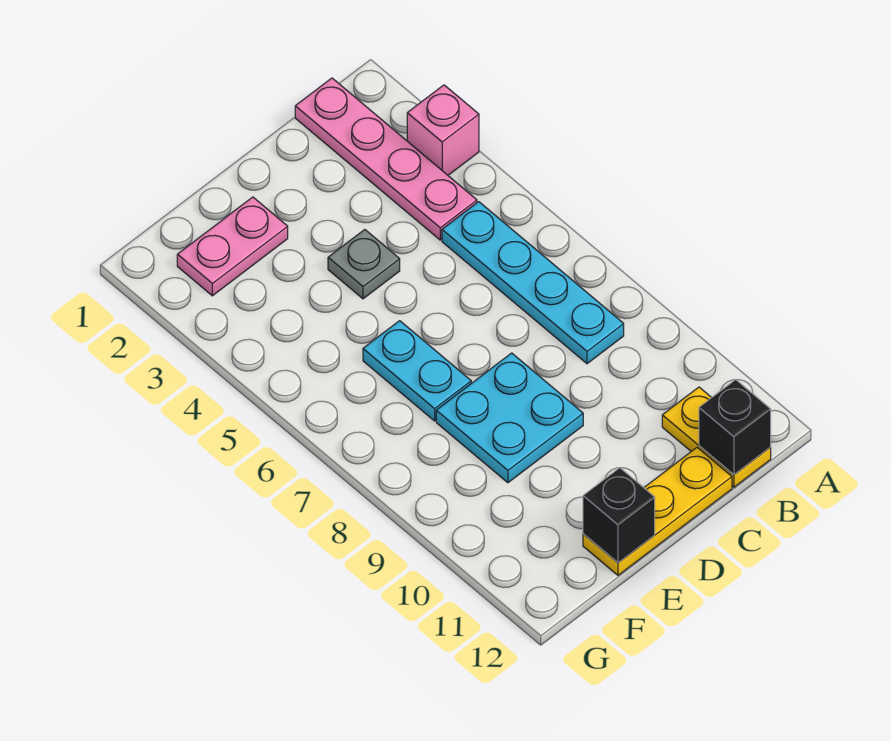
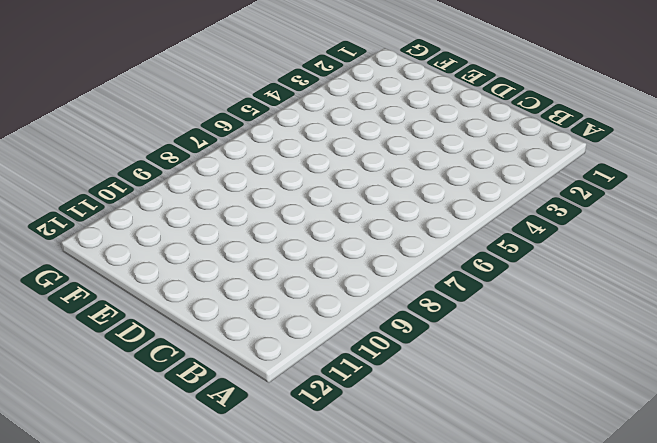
none -> pink 1x1 brick [407,85,479,175]
none -> pink 1x4 plate [295,78,477,240]

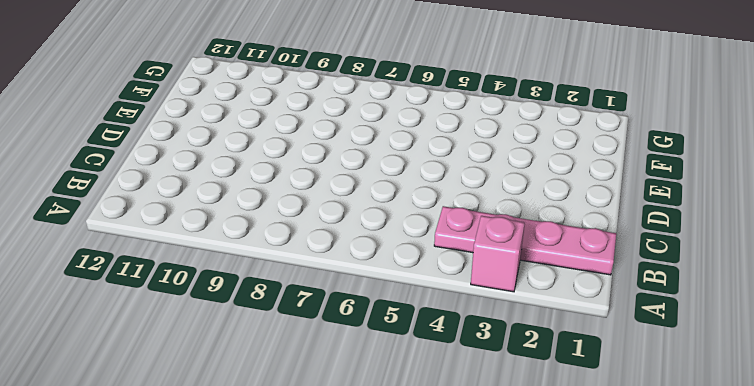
none -> cyan 1x4 plate [442,202,624,364]
none -> yellow 1x2 plate [662,387,771,487]

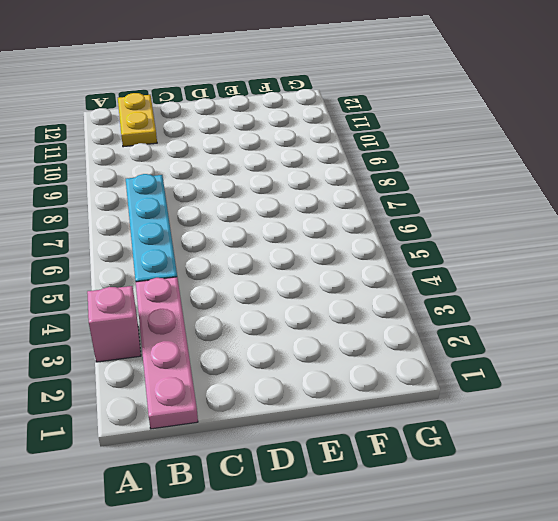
none -> yellow 1x3 plate [583,448,732,575]
none -> grey 1x1 plate [328,230,400,299]

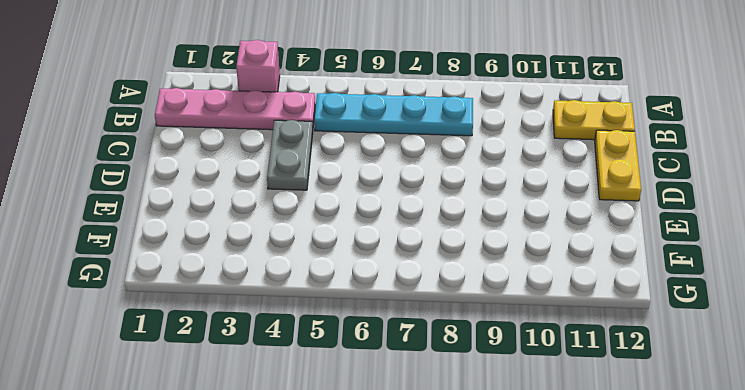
grey 1x2 plate [267,120,313,190] -> grey 1x1 plate [328,230,400,299]
yellow 1x2 plate [595,130,641,201] -> yellow 1x3 plate [583,448,732,575]
none -> cyan 2x2 plate [436,353,583,483]
none -> pink 1x2 plate [177,197,288,296]

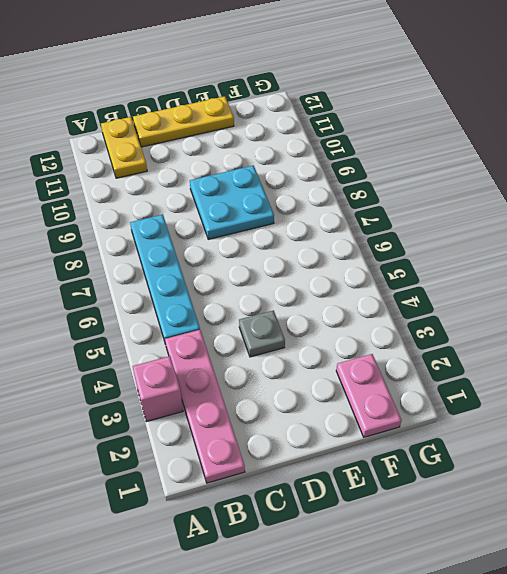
pink 1x2 plate [336,354,402,437] -> pink 1x2 plate turned to [177,197,288,296]
none -> cyan 1x2 plate [363,321,471,421]
none -> black 1x1 brick [699,380,771,474]

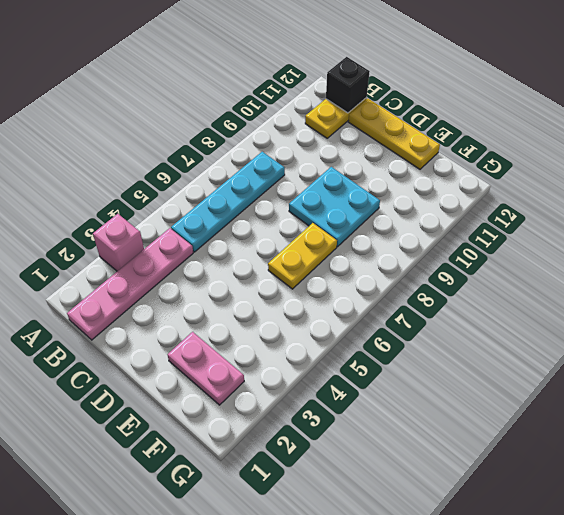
yellow 1x2 plate [268,223,337,289] -> cyan 1x2 plate [363,321,471,421]
none -> grey 1x1 plate [328,230,400,299]
none -> black 1x1 brick [583,468,655,563]

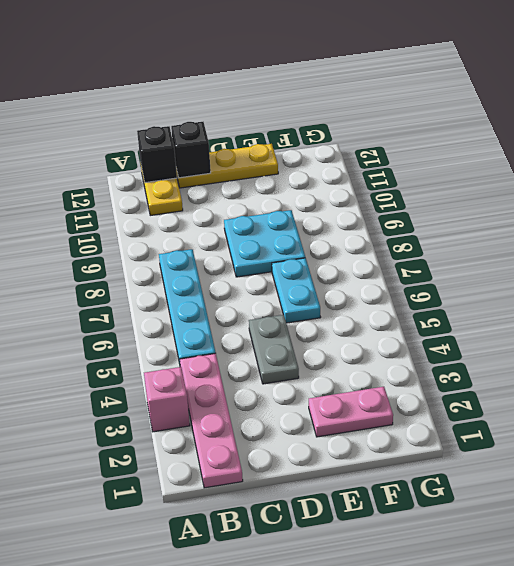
black 1x1 brick [171,122,211,178] -> black 1x1 brick moved to [583,468,655,563]
grey 1x2 plate [249,315,299,384] -> grey 1x1 plate [328,230,400,299]

